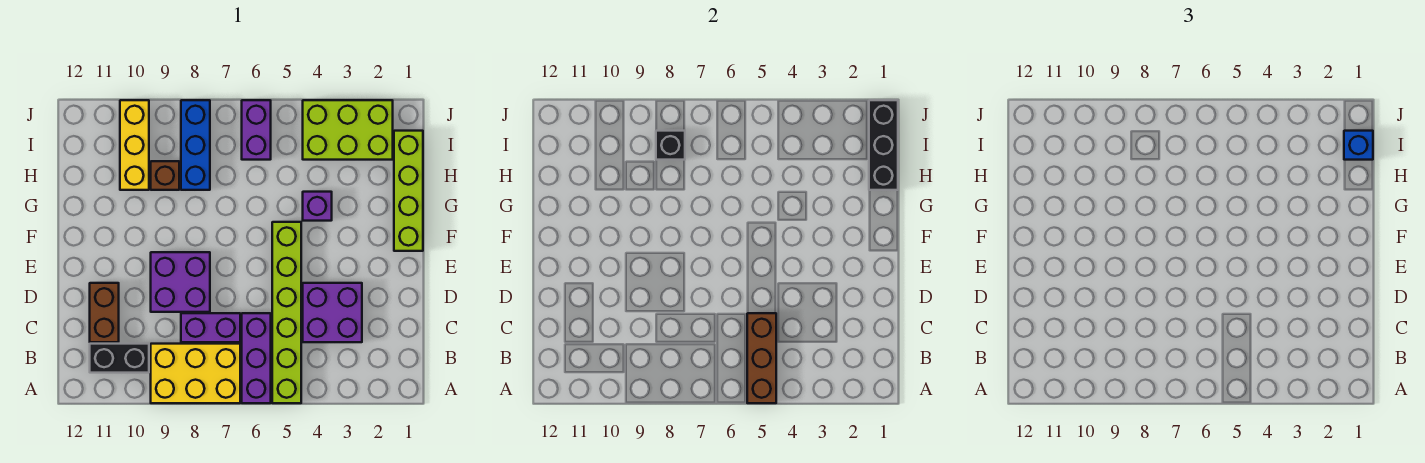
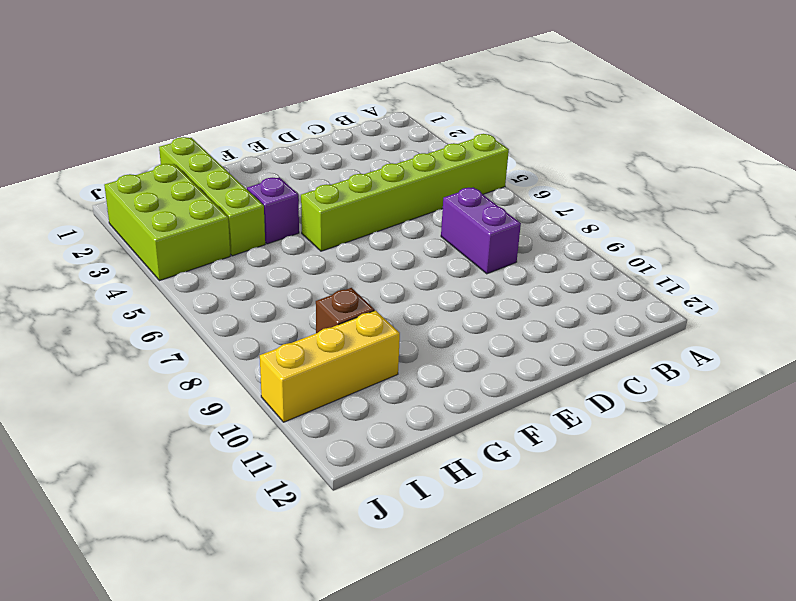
lime 1x4 brick [159,137,265,256] -> lime 1x4 brick turned to [394,131,423,251]
none -> purple 1x3 brick [242,313,271,403]
none -> yellow 2x3 brick [151,344,240,403]
none -> black 1x2 brick [90,344,149,373]

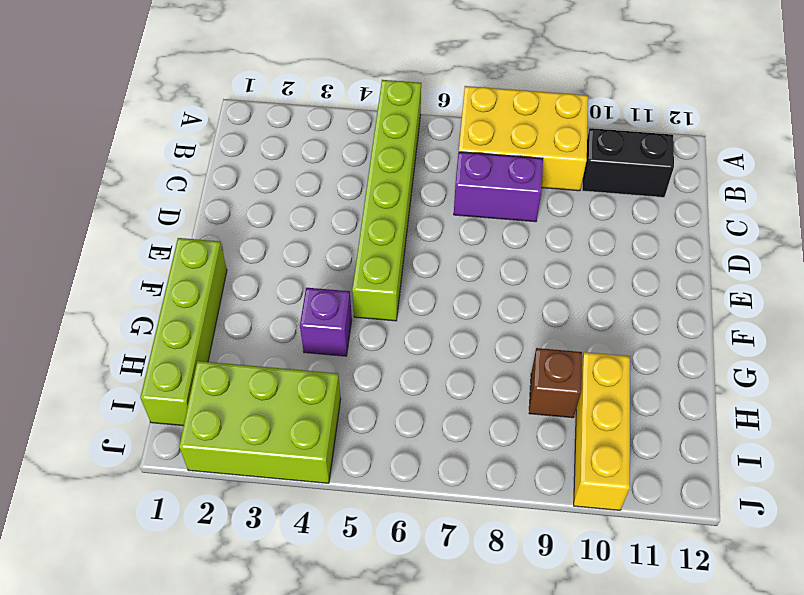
none -> purple 1x3 brick [242,313,271,403]
none -> purple 2x2 brick [303,283,362,342]
none -> brown 1x2 brick [90,283,119,342]

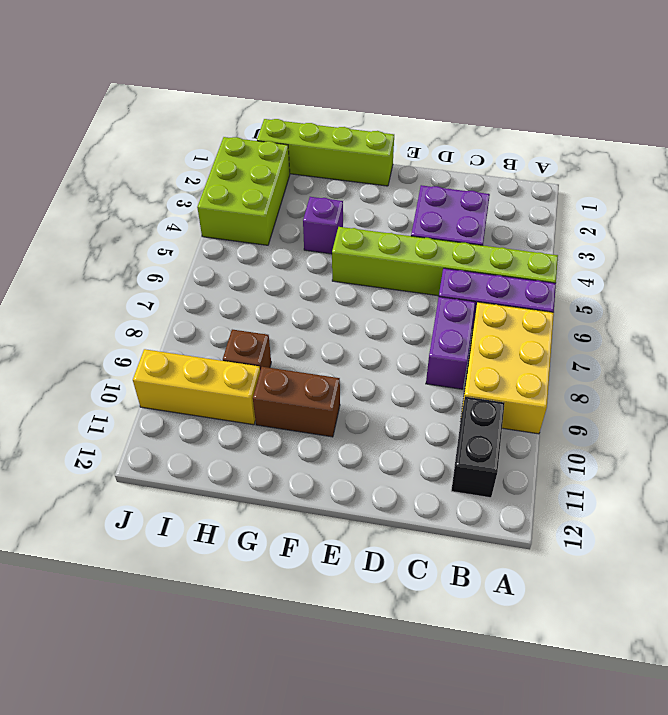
brown 1x2 brick [253,367,340,437] -> brown 1x2 brick moved to [90,283,119,342]
none -> purple 2x2 brick [151,252,210,312]
none -> blue 1x3 brick [181,100,210,190]
none -> purple 1x2 brick [242,100,271,160]

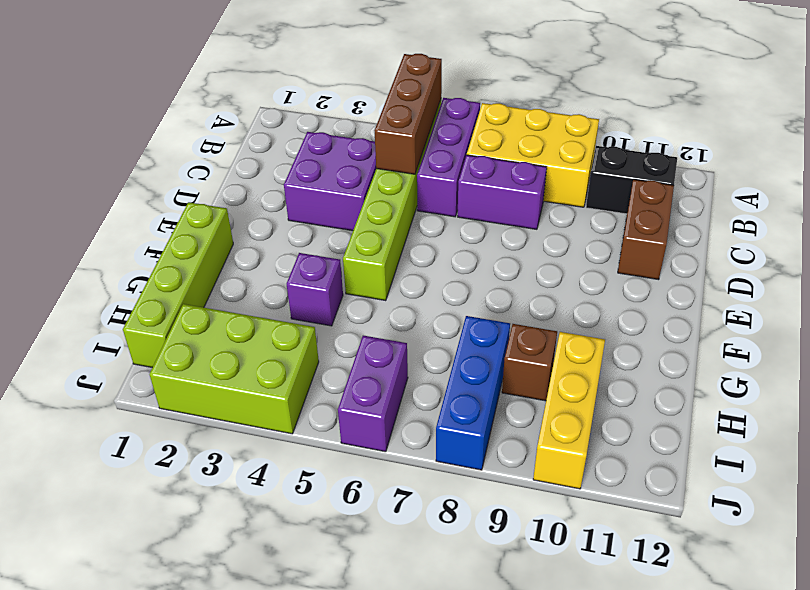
none -> purple 2x2 brick [151,252,210,312]
none -> black 1x3 brick [869,100,898,190]
none -> black 1x1 brick [656,131,685,160]

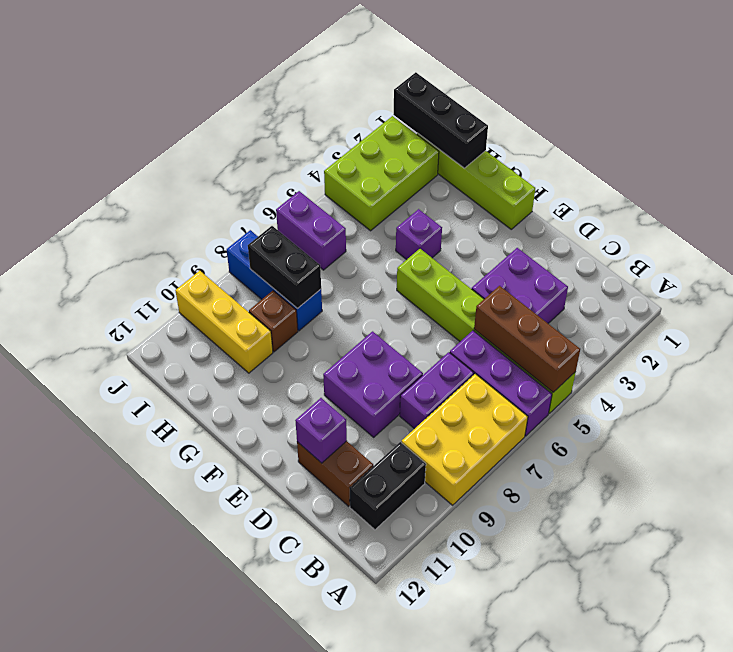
purple 1x1 brick [295,398,347,463] -> none
black 1x2 brick [248,226,321,309] -> black 1x1 brick [656,131,685,160]
none -> blue 1x1 brick [1344,131,1373,160]

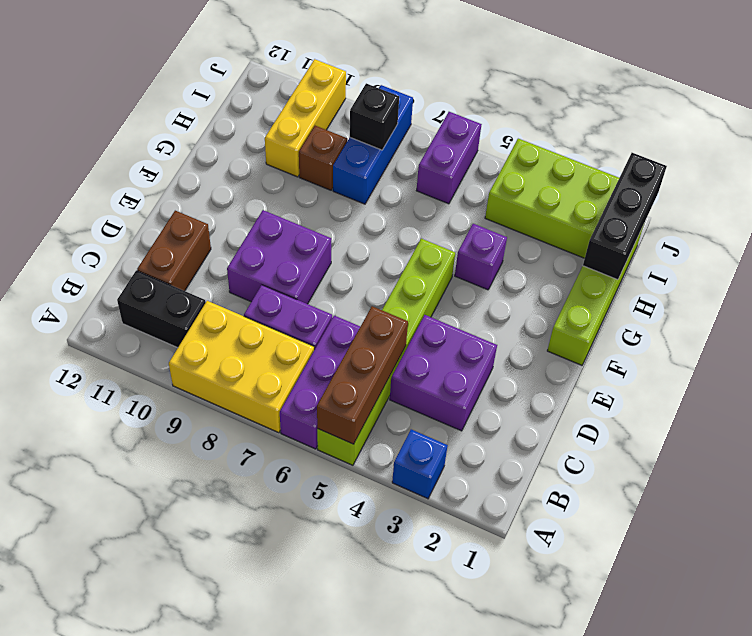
blue 1x1 brick [392,429,448,499] -> blue 1x1 brick moved to [1344,131,1373,160]

